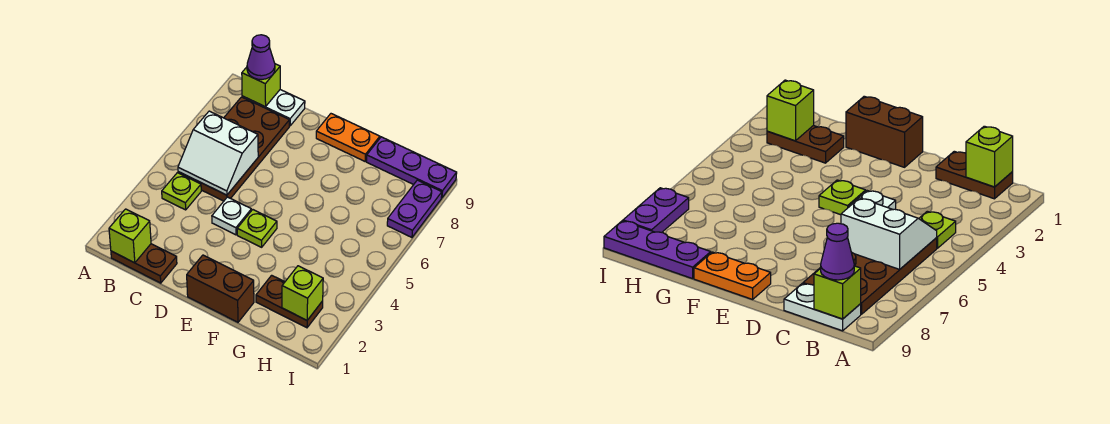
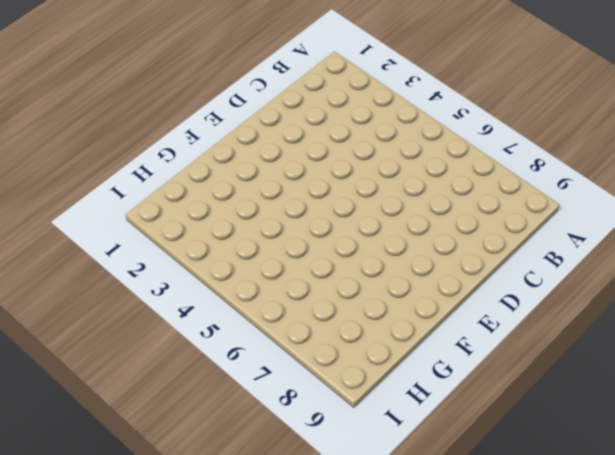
none -> brown 1x2 plate [111,244,177,283]
none -> lime 1x1 plate [162,173,201,210]
none -> brown 2x4 plate [178,97,289,201]

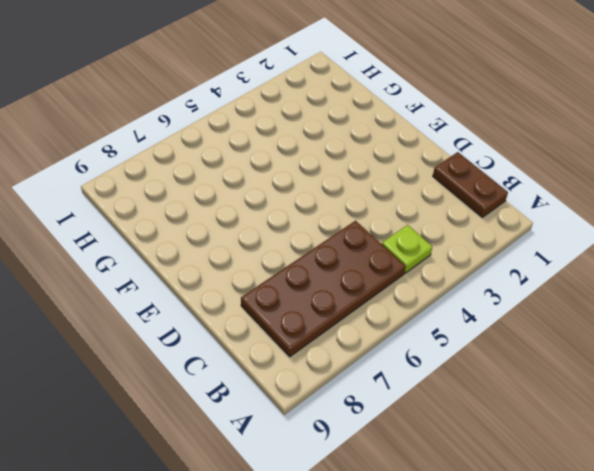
none -> white 1x2 plate [242,90,305,126]
none -> white 1x1 plate [212,197,251,235]
none -> brown 1x2 brick [187,255,254,322]

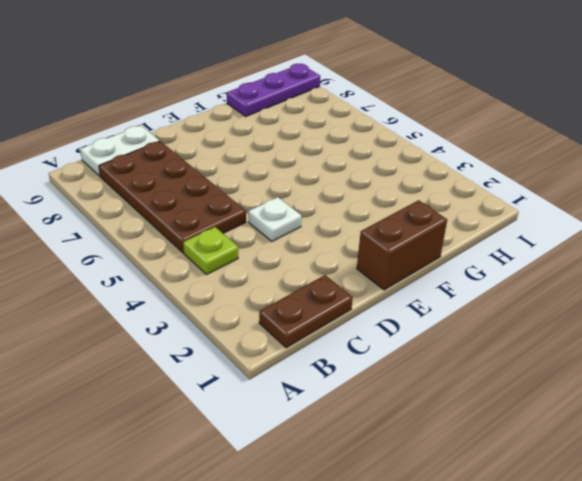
none -> lime 1x1 plate [237,210,277,247]
none -> orange 1x2 plate [316,114,380,161]
none -> brown 1x2 plate [256,275,323,328]

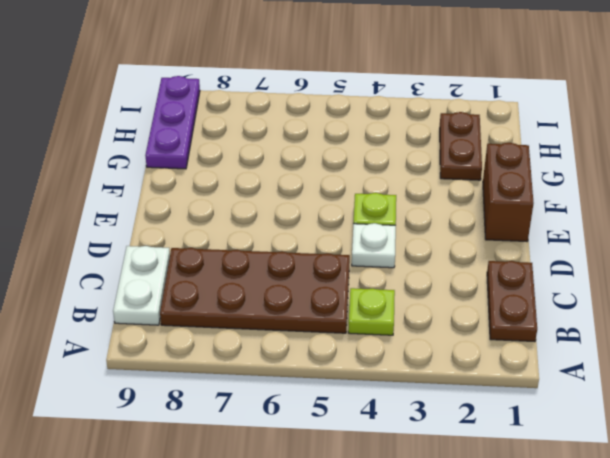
none -> orange 1x2 plate [316,114,380,161]
none -> purple 1x2 plate [387,180,442,237]
none -> lime 1x1 brick [109,209,151,263]

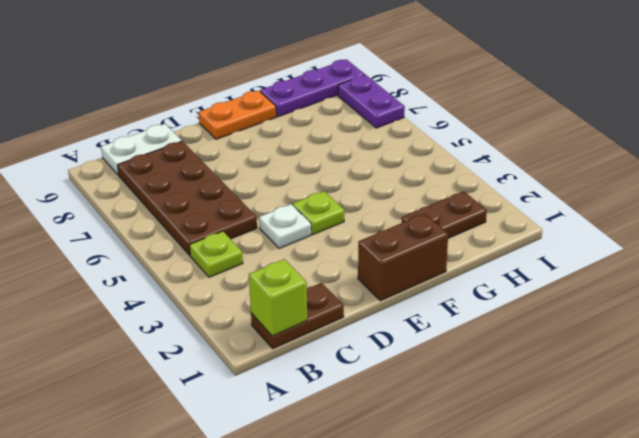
none -> white 2x2 slope [178,111,258,195]
none -> lime 1x1 brick [242,64,280,107]
none -> lime 1x1 brick [282,266,323,320]

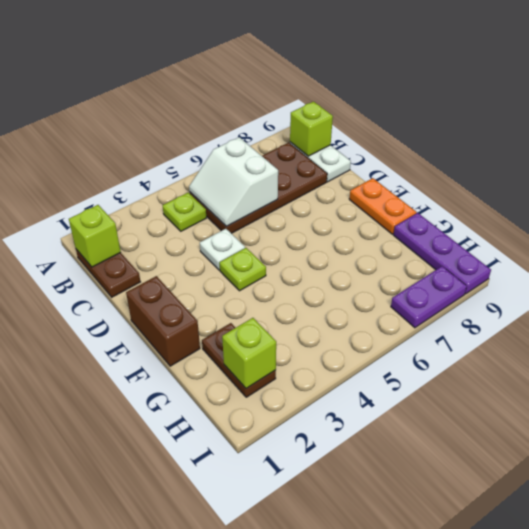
none -> purple 1x1 cone [247,35,275,80]

